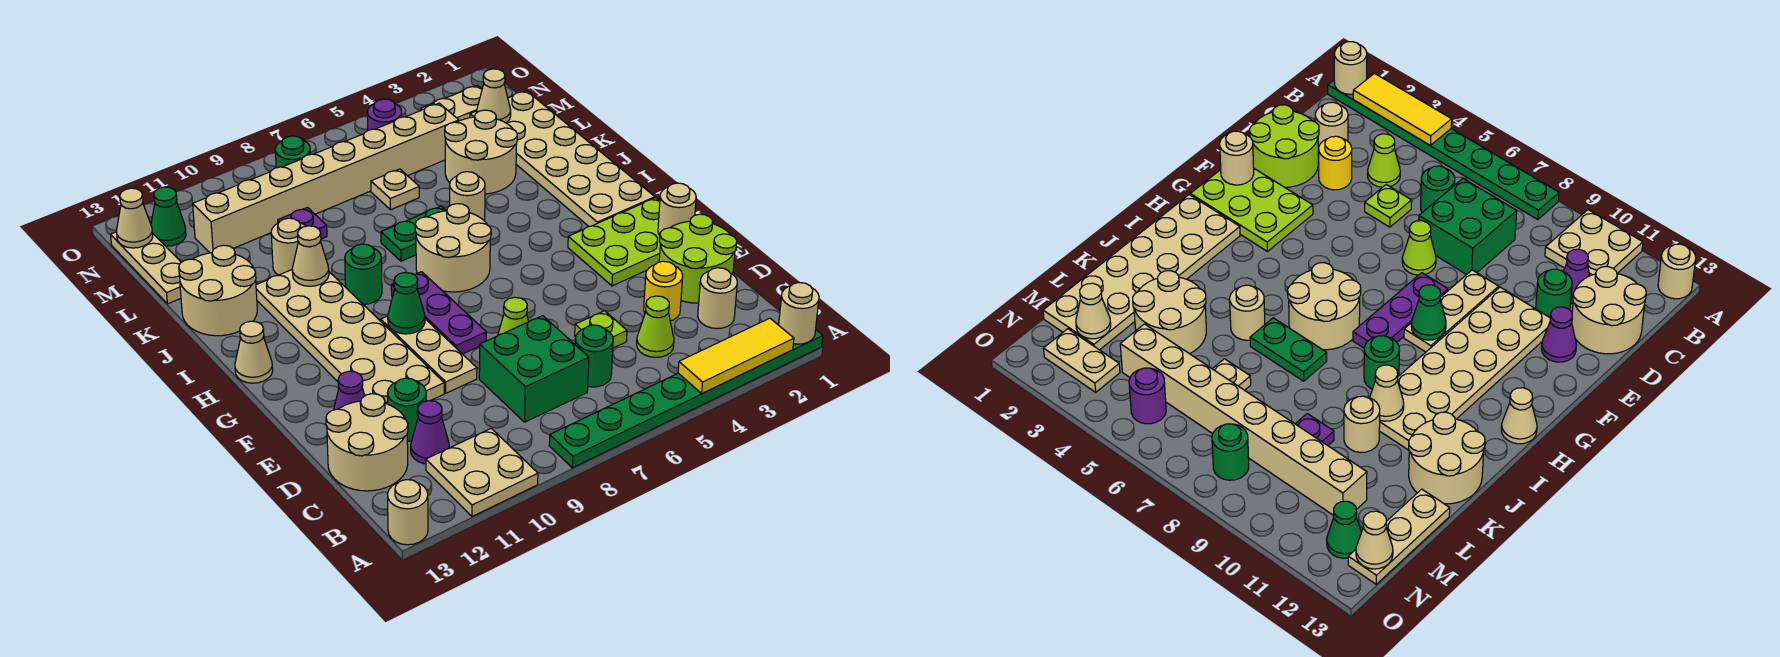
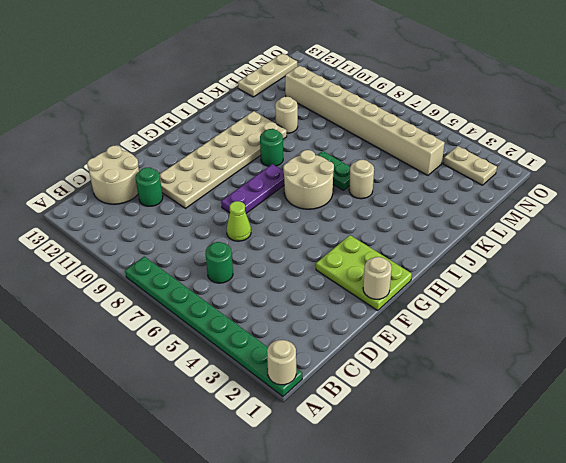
none -> tan 2x2 plate [426,428,538,516]
none -> tan 1x1 round brick [388,480,428,545]
none -> tan 1x1 round brick [698,268,737,329]
none -> lime 1x1 cone [637,296,674,357]

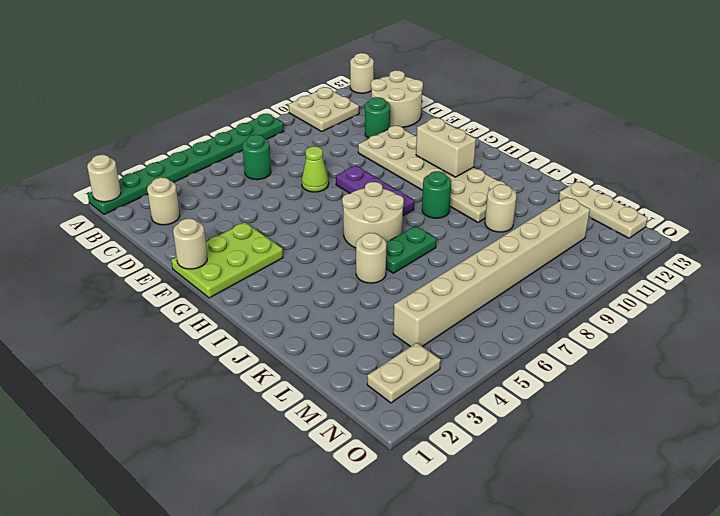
tan 1x2 brick [416,118,476,177] -> none
none -> lime 1x1 cone [637,296,674,357]
none -> green 2x2 brick [479,316,589,422]
none -> purple 1x1 cone [411,401,449,464]
none -> lime 2x2 round brick [659,214,737,303]

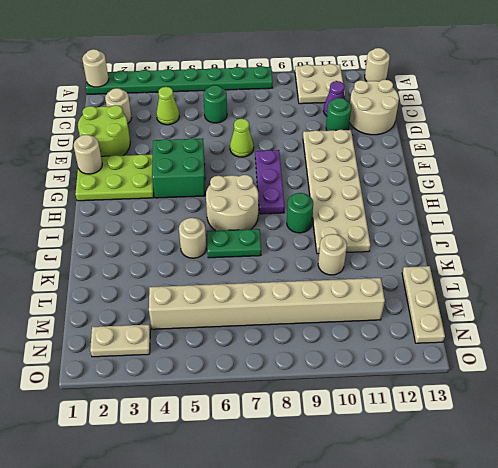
green 2x2 brick [152,138,205,198] -> green 2x2 brick moved to [479,316,589,422]
none -> yellow 1x1 round brick [644,261,683,321]
none -> lime 1x1 plate [575,311,627,348]
none -> tan 1x3 plate [381,316,477,393]
none -> purple 1x1 cone [334,371,365,410]

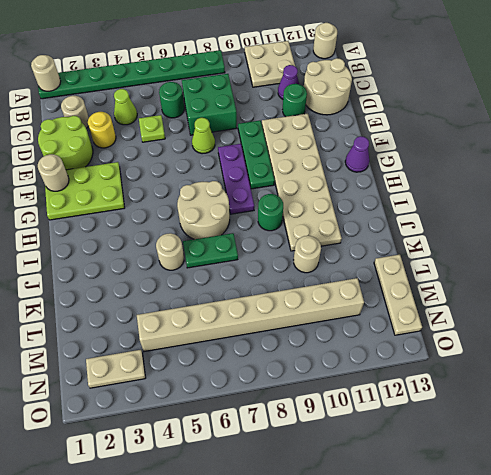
green 1x3 plate [238,121,275,189] -> tan 1x3 plate [381,316,477,393]
purple 1x1 cone [345,136,369,172] -> purple 1x1 cone moved to [334,371,365,410]
none -> tan 2x6 plate [470,91,655,227]
none -> tan 1x1 cone [235,321,273,383]
none -> tan 2x2 round brick [179,245,257,336]
none -> tan 2x2 round brick [445,110,517,194]

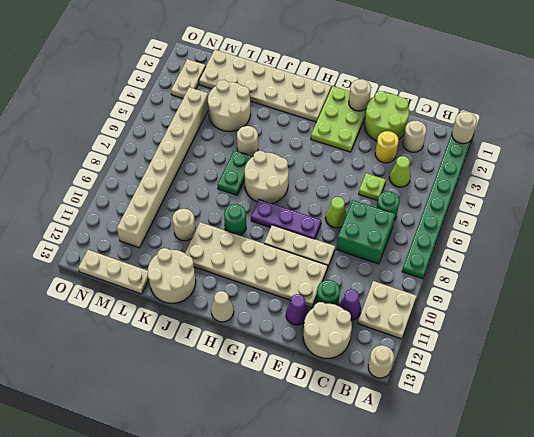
none -> tan 1x1 plate [371,169,419,210]
none -> purple 1x1 plate [278,207,327,239]
none -> purple 1x1 round brick [367,99,402,130]
none -> green 1x1 round brick [275,136,310,168]

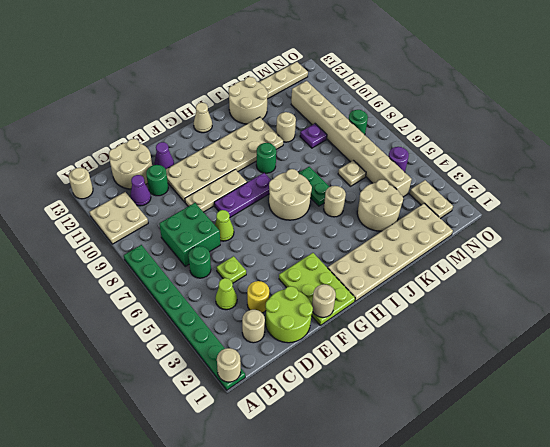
none -> green 1x1 cone [151,187,186,246]
none -> yellow 1x3 tile [678,318,794,394]
none -> green 1x1 cone [388,272,425,334]
none -> tan 1x1 cone [292,226,329,286]

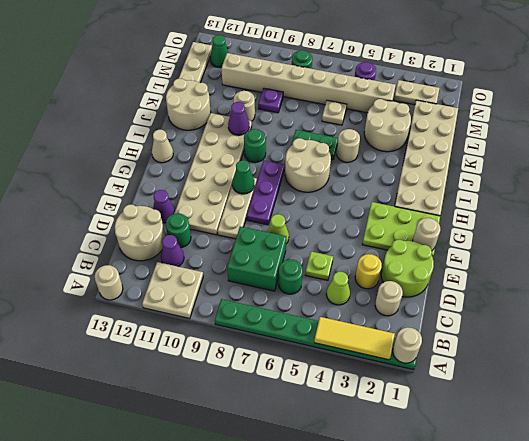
purple 1x1 cone [228,102,249,135] -> tan 1x1 cone [292,226,329,286]
none -> tan 1x1 cone [477,69,511,123]
none -> tan 1x1 cone [117,188,153,248]

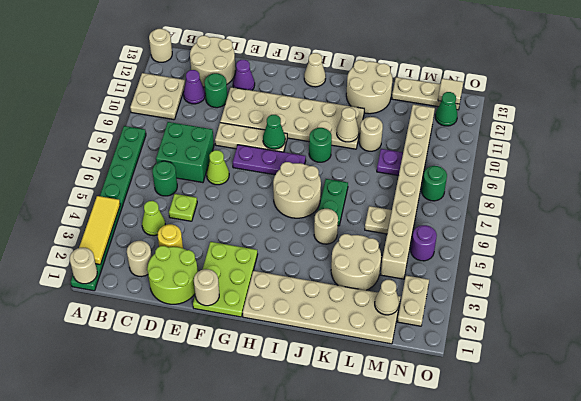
tan 1x1 tile [438,79,463,104] -> tan 1x1 cone [117,188,153,248]

